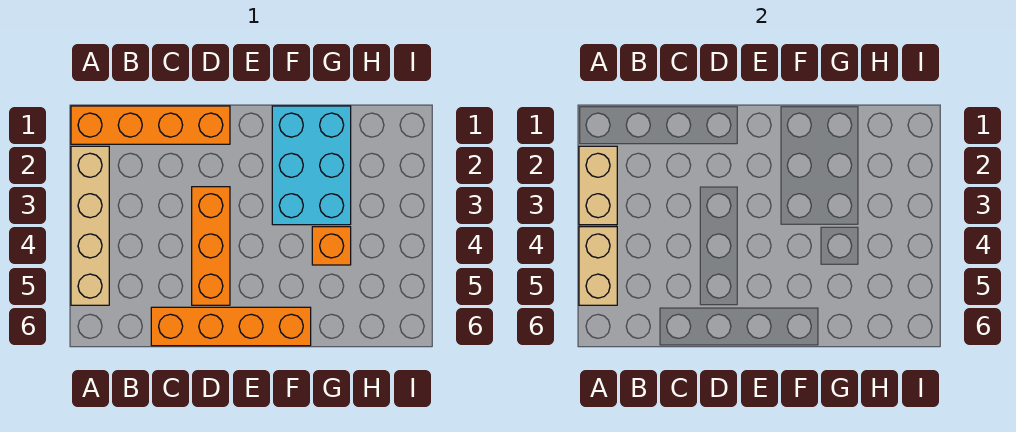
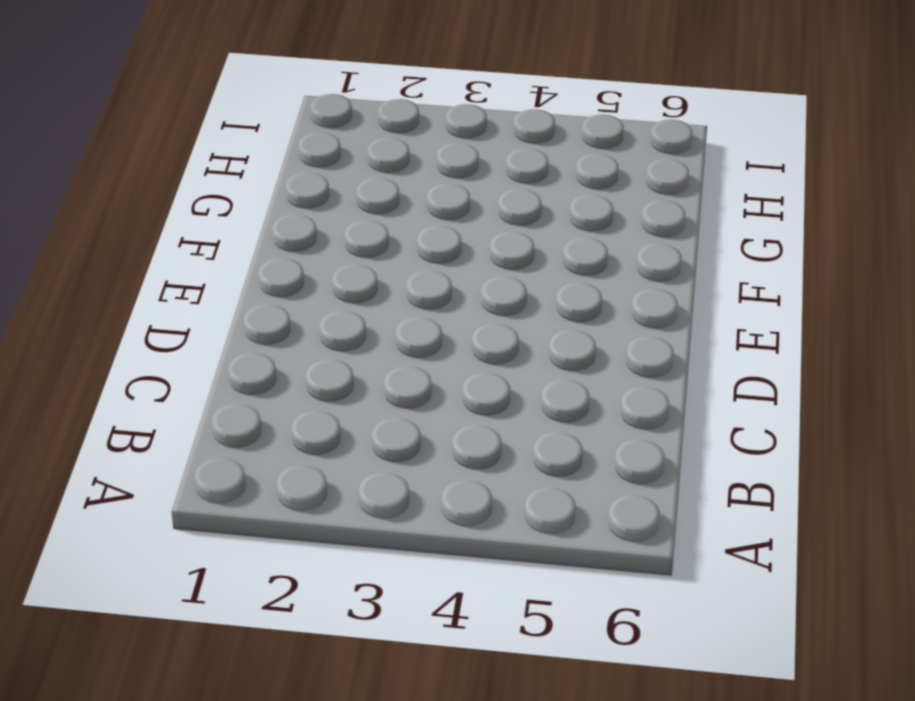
none -> orange 1x4 brick [71,106,230,144]
none -> tan 1x4 brick [71,146,109,305]

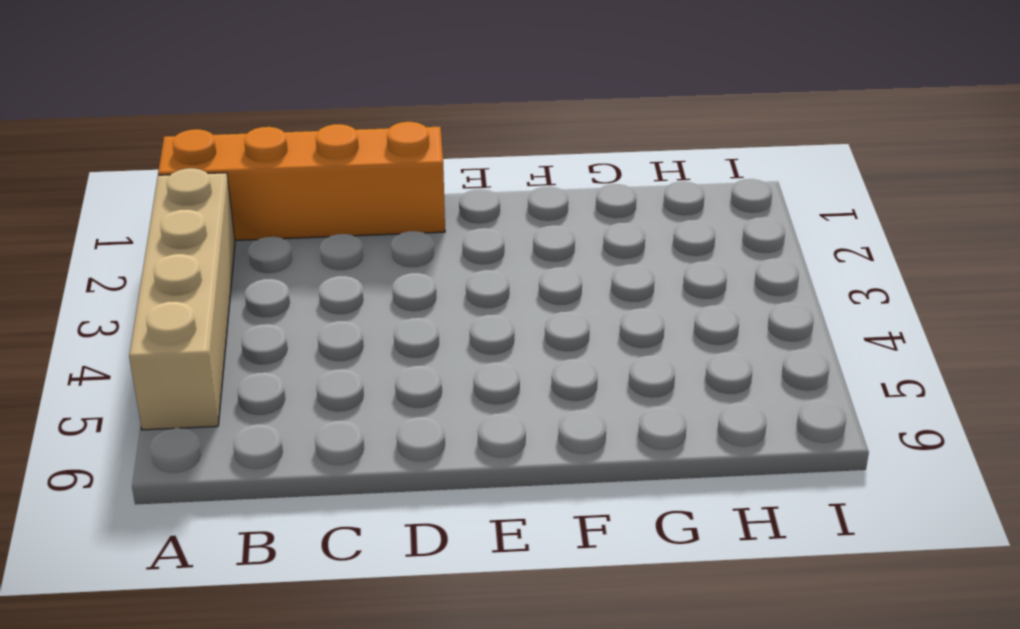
none -> orange 1x4 brick [151,307,311,346]
none -> orange 1x3 brick [192,187,230,305]

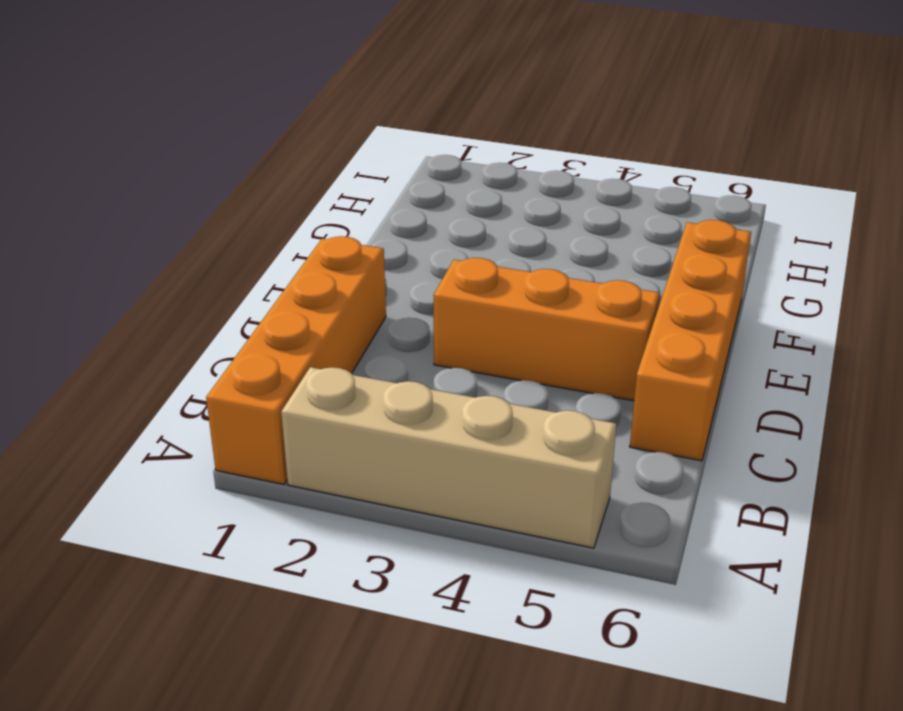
none -> cyan 2x3 brick [272,106,351,225]
none -> orange 1x1 brick [312,227,351,265]

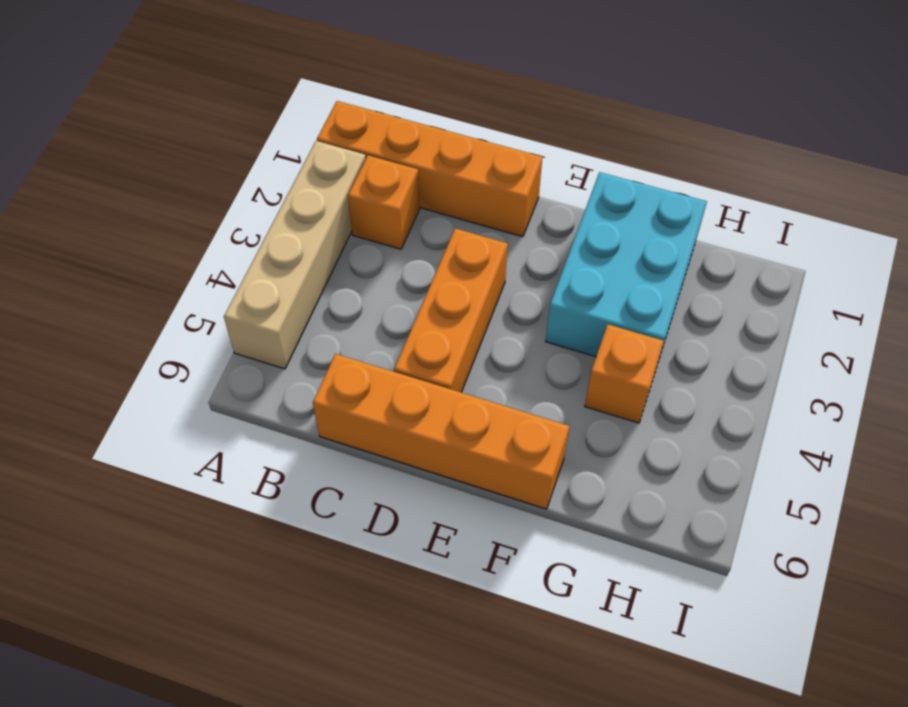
orange 1x1 brick [348,155,419,249] -> none
none -> tan 1x2 brick [579,146,617,225]
none -> tan 1x2 brick [579,227,617,305]

